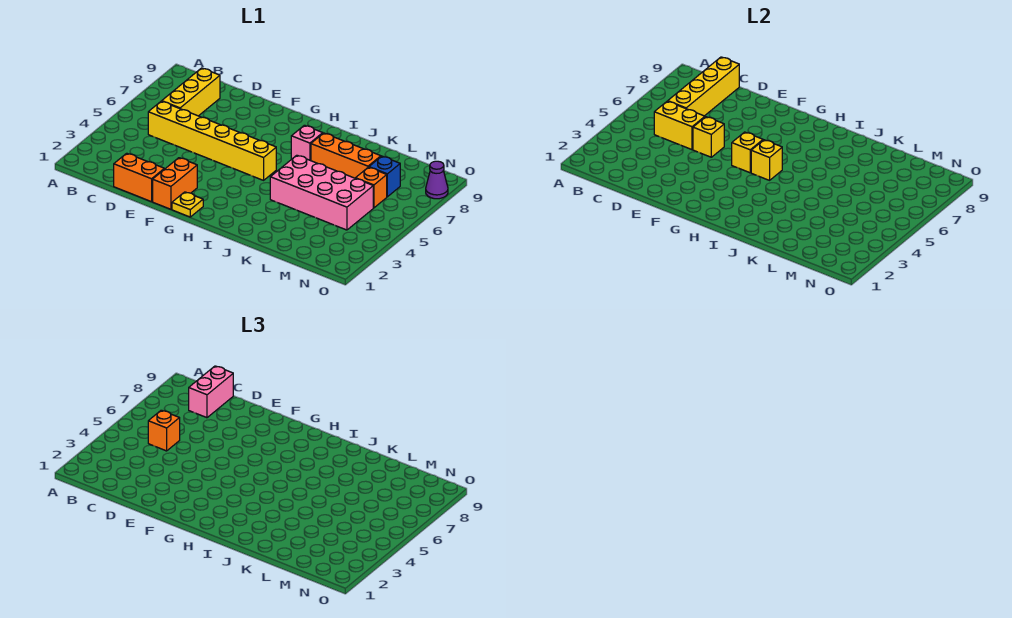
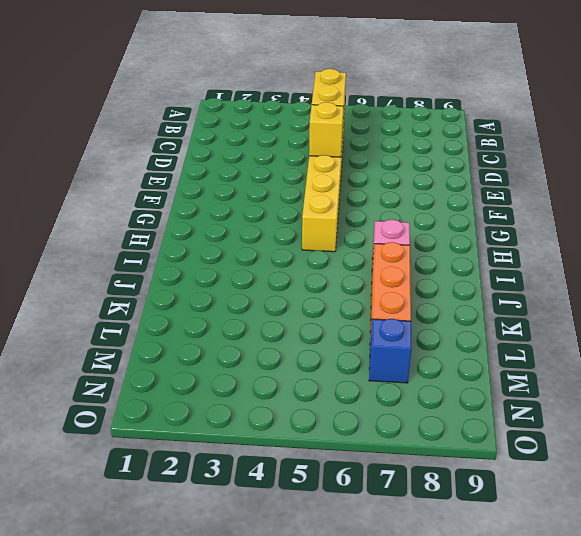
none -> yellow 1x3 brick [162,68,220,116]
none -> orange 1x2 brick [114,153,164,202]
none -> orange 1x2 brick [153,158,197,209]

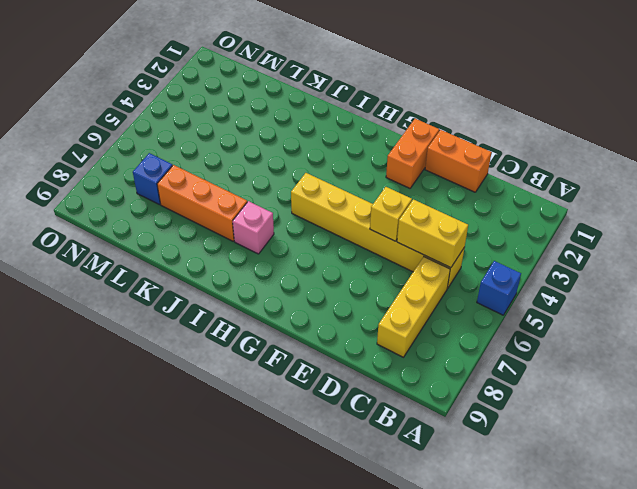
blue 1x1 brick [477,261,521,315] -> none
none -> yellow 1x1 plate [172,192,203,217]
none -> pink 2x4 brick [270,155,373,230]
none -> orange 1x1 brick [356,167,387,208]

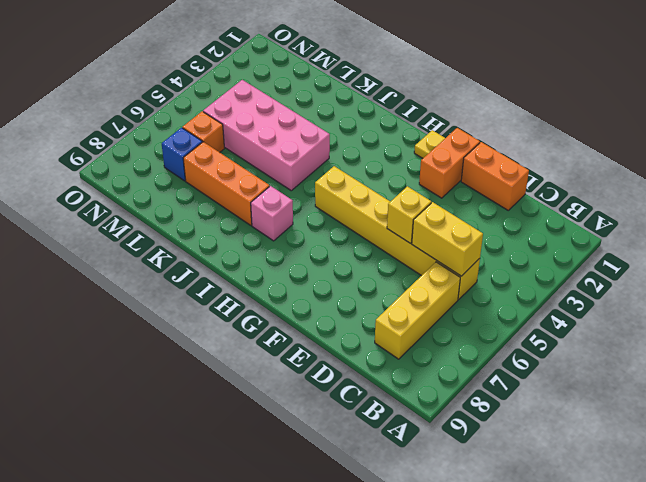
none -> purple 1x1 cone [426,161,448,199]
none -> yellow 1x4 brick [668,57,739,116]
none -> yellow 1x1 brick [732,132,763,173]

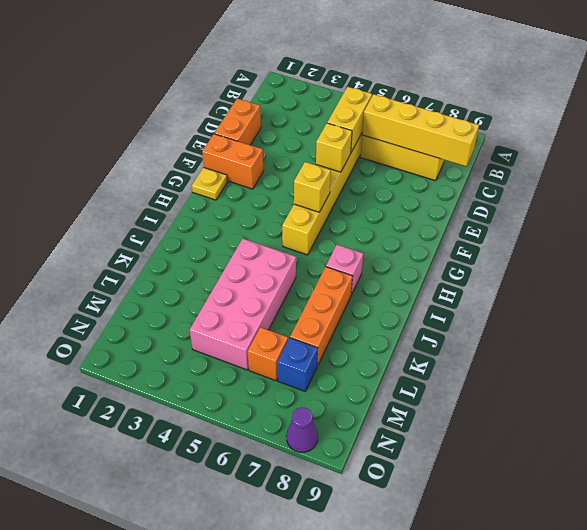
none -> yellow 1x1 brick [751,140,782,180]
none -> orange 1x1 brick [148,410,180,451]
none -> pink 1x2 brick [189,366,233,418]

